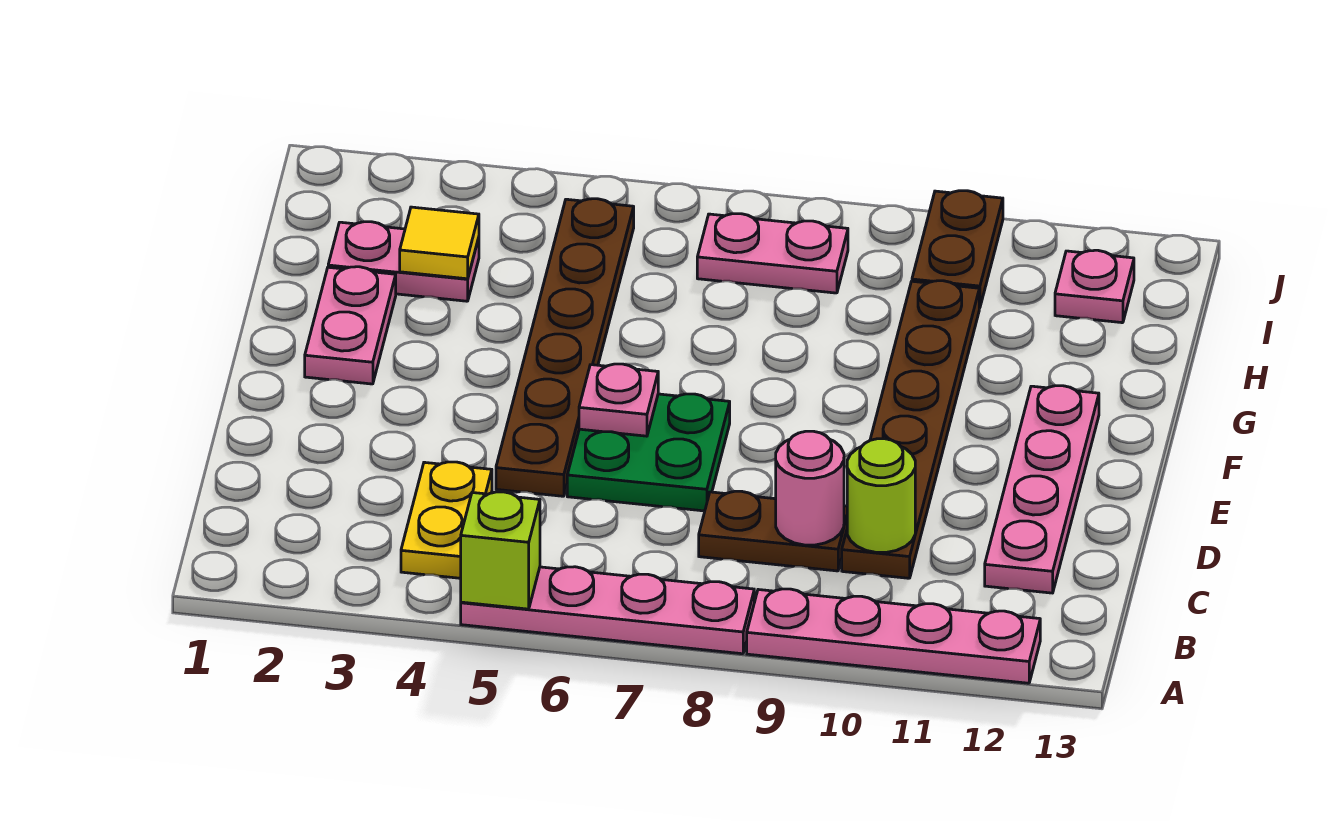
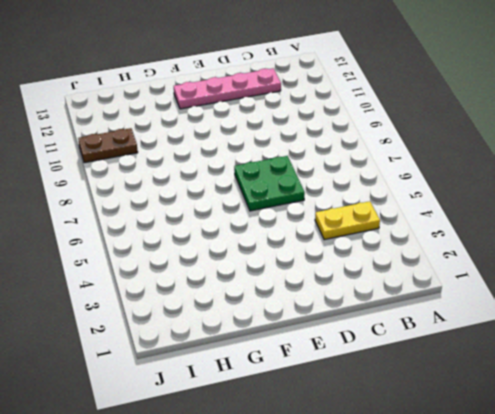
none -> pink 1x4 plate [461,567,754,654]
none -> pink 1x4 plate [747,589,1040,683]
none -> brown 1x2 plate [699,491,847,571]

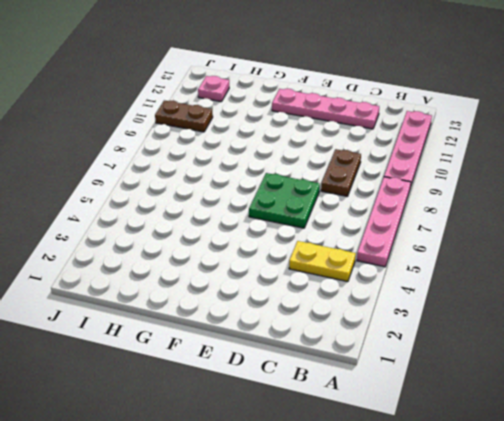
none -> brown 1x6 plate [842,281,979,578]
none -> brown 1x6 plate [496,199,634,496]
none -> pink 1x2 plate [305,267,396,384]

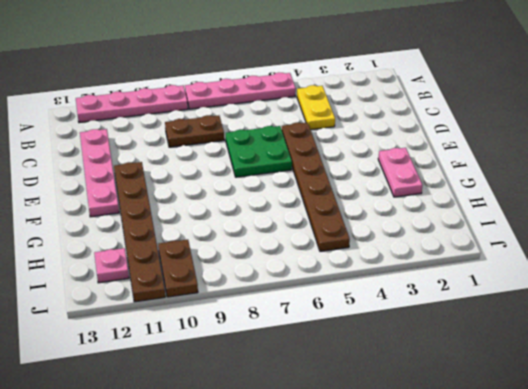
brown 1x6 plate [114,162,165,302] -> brown 1x6 plate moved to [842,281,979,578]
none -> pink 1x2 plate [328,222,479,301]
none -> pink 1x2 plate [697,214,848,293]
none -> lime 1x1 brick [461,492,540,609]

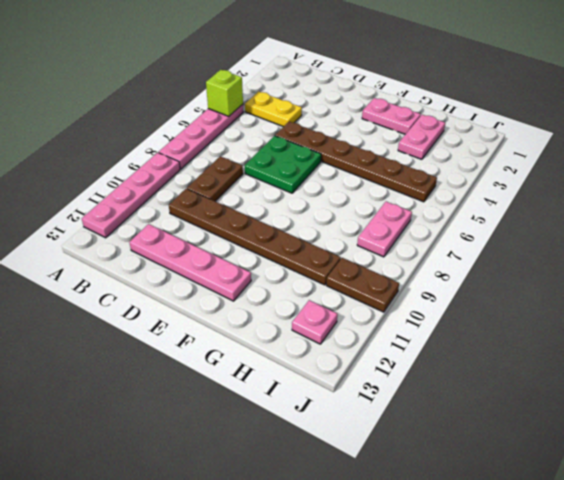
none -> pink 1x1 round brick [776,431,844,545]
none -> lime 1x1 round brick [847,439,915,552]
none -> pink 1x1 plate [579,364,658,436]

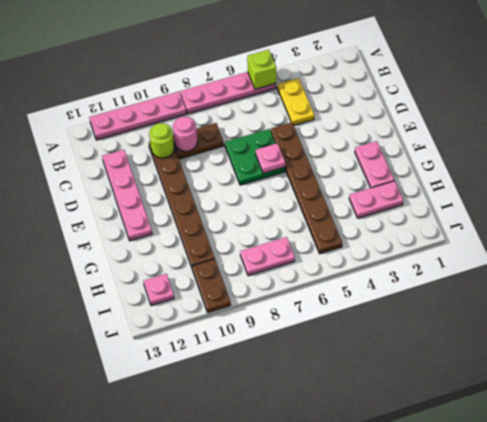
none -> yellow 1x1 tile [400,207,479,279]

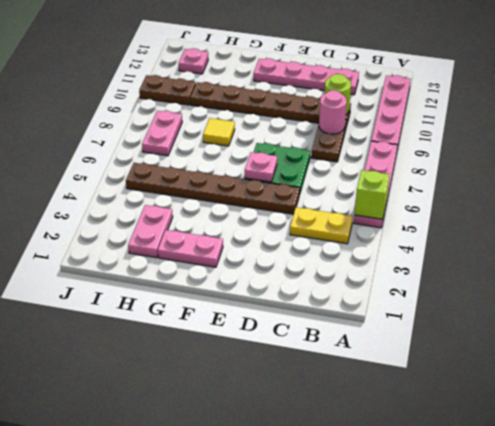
yellow 1x1 tile [203,118,235,146] -> yellow 1x1 tile moved to [400,207,479,279]

